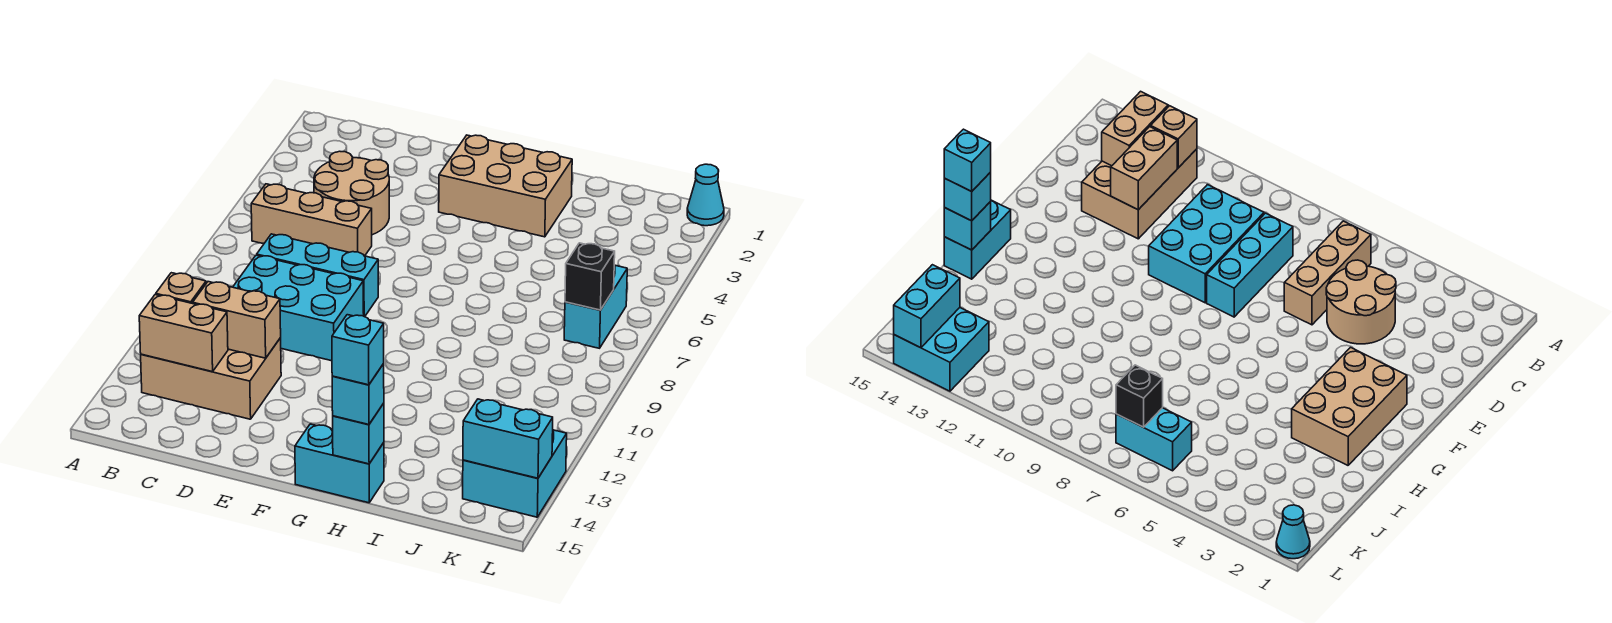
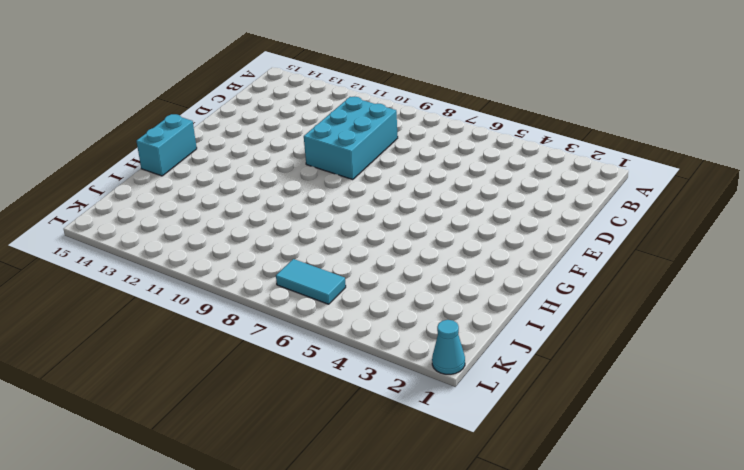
cyan 1x2 tile [276,259,346,304] -> cyan 1x2 brick [564,265,627,348]
none -> tan 1x3 brick [251,184,372,256]
none -> tan 2x3 brick [141,338,281,419]
none -> tan 2x2 round brick [314,151,389,235]

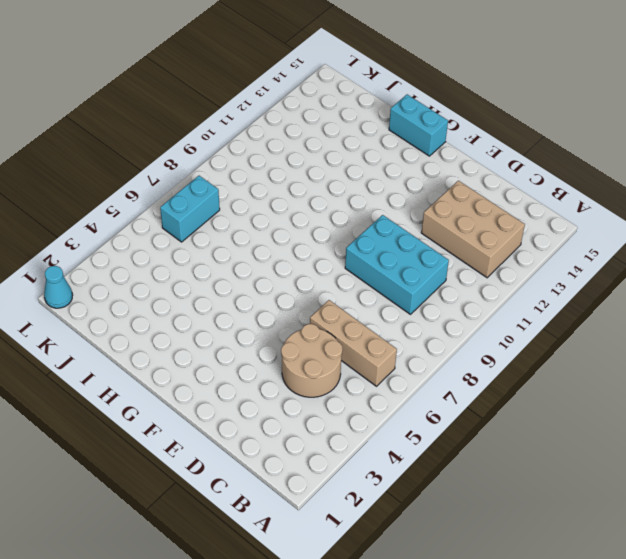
none -> cyan 1x3 brick [257,234,378,317]
none -> tan 2x3 brick [439,135,572,237]
none -> cyan 2x2 brick [463,430,567,517]

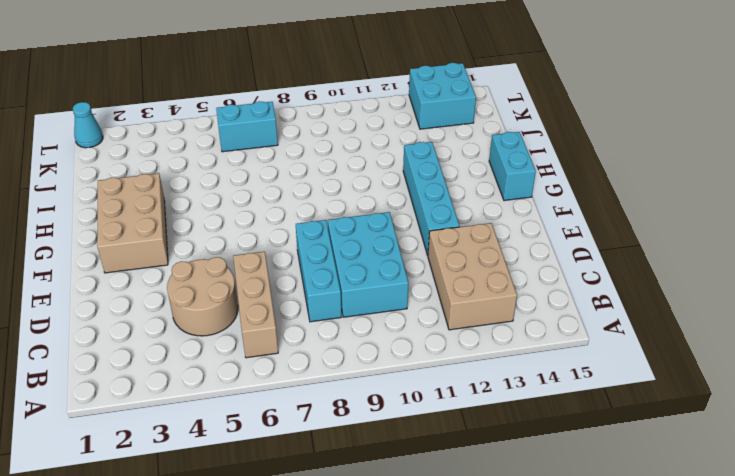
cyan 1x4 brick [403,142,460,255] -> none
none -> tan 1x1 brick [156,273,206,303]
none -> tan 1x2 brick [139,295,228,372]
none -> tan 1x2 brick [193,282,281,358]

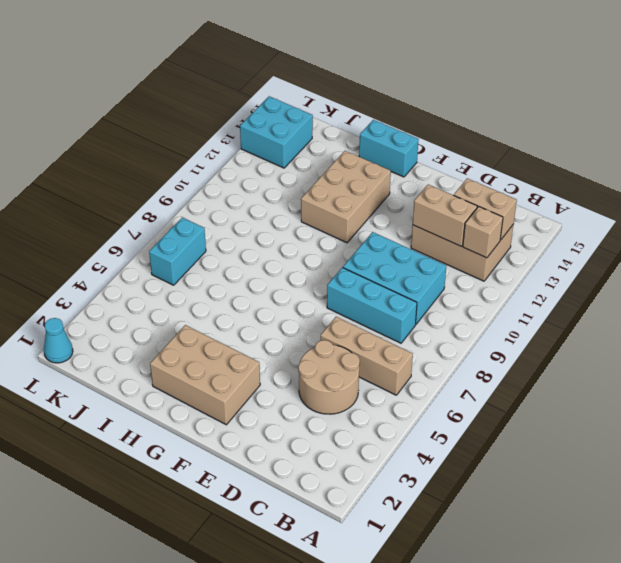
tan 2x3 brick [301,151,391,243] -> none
none -> cyan 1x1 brick [333,403,384,464]
none -> black 1x1 brick [565,243,615,310]
none -> cyan 1x2 brick [463,399,553,478]

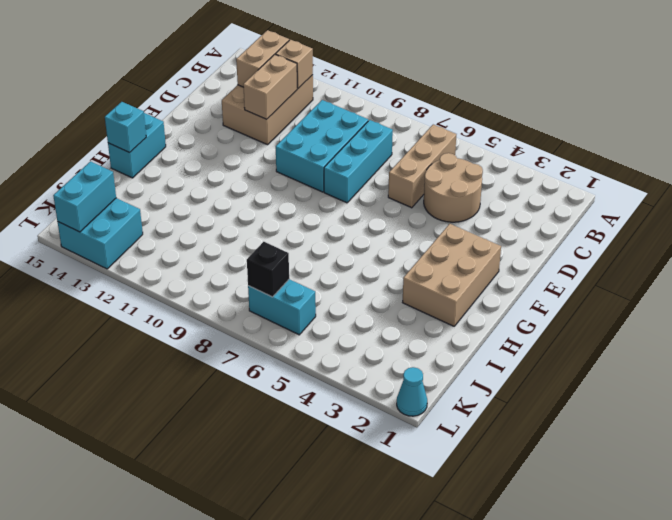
none -> cyan 1x1 brick [332,364,384,425]
none -> cyan 1x1 brick [332,315,384,385]

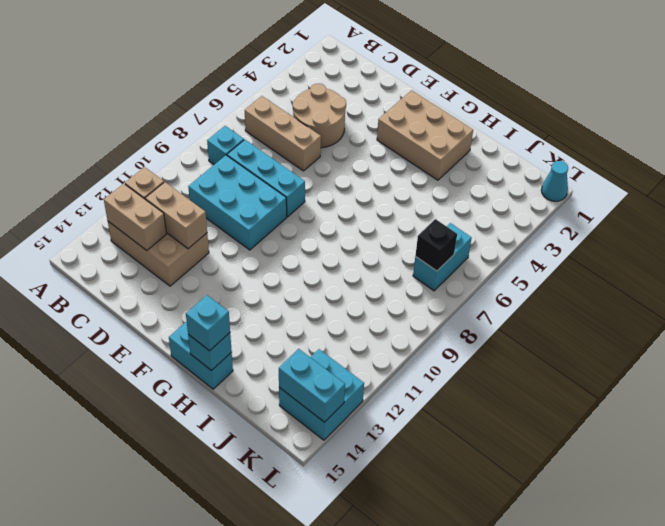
cyan 1x1 brick [207,126,244,164] -> cyan 1x1 brick moved to [332,315,384,385]

